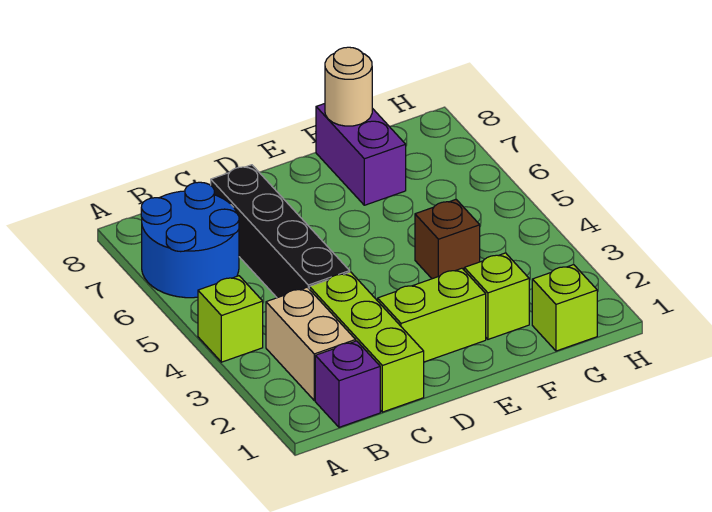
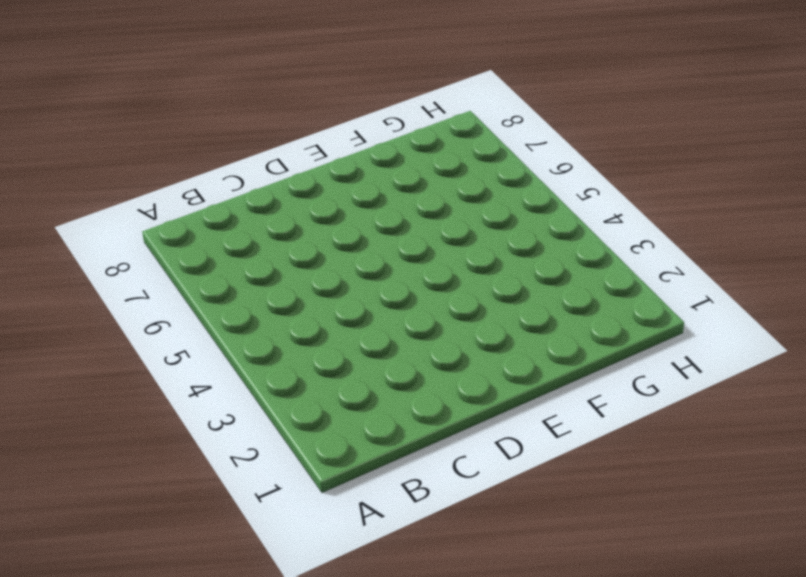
none -> lime 1x1 brick [198,276,263,362]
none -> blue 2x2 round brick [141,182,239,298]
none -> purple 1x1 brick [315,341,380,427]

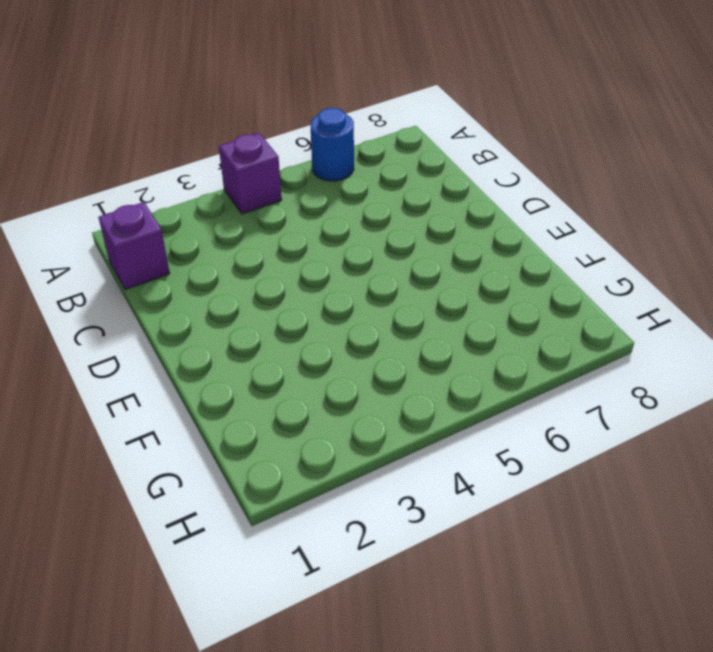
purple 1x1 brick [219,133,282,214] -> lime 1x1 brick [198,276,263,362]
blue 1x1 round brick [311,108,354,181] -> blue 2x2 round brick [141,182,239,298]
none -> tan 1x2 brick [266,287,356,400]
none -> lime 1x3 brick [309,272,424,412]
none -> black 1x4 brick [211,165,350,298]

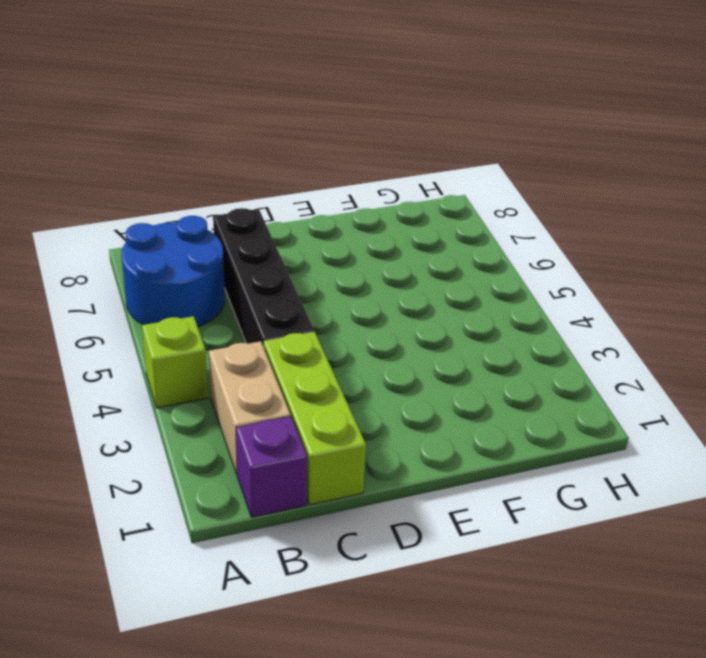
none -> lime 1x2 brick [378,268,486,362]
none -> lime 1x1 brick [464,253,529,339]
none -> brown 1x1 brick [415,200,480,279]

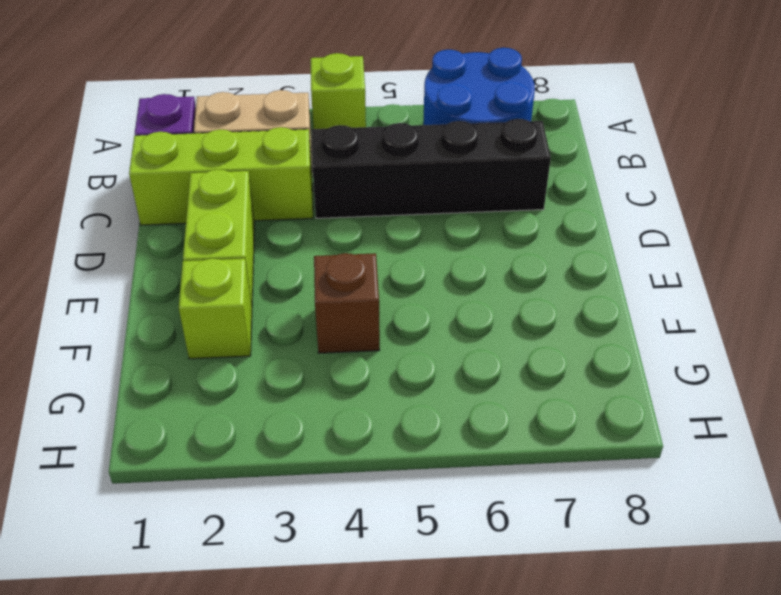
none -> purple 1x2 brick [316,104,406,205]
none -> lime 1x1 brick [532,265,597,351]
none -> tan 1x1 round brick [325,47,372,126]

